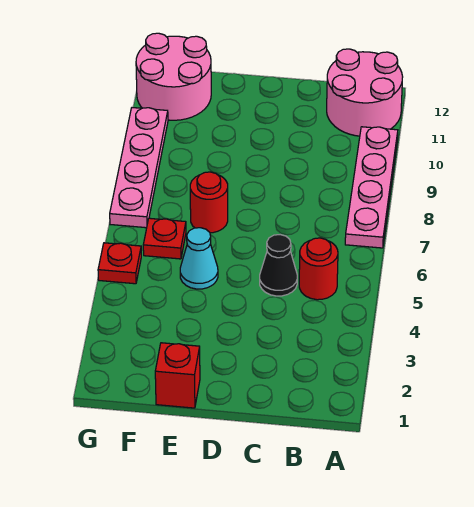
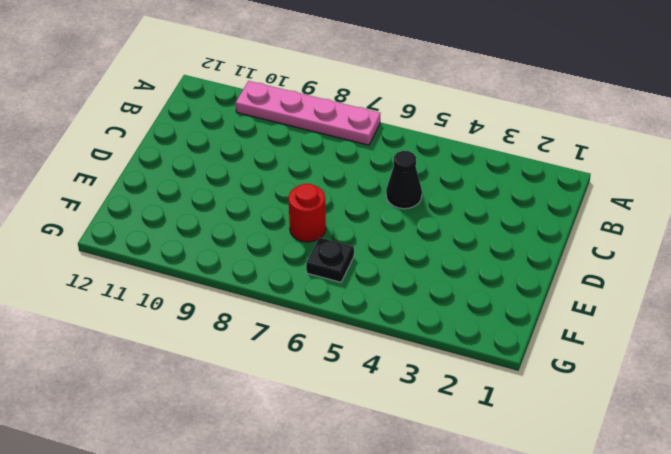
black 1x1 plate [306,238,354,282] -> red 1x1 plate [143,218,186,259]
none -> pink 2x2 round brick [327,49,403,136]
none -> red 1x1 round brick [299,238,338,300]

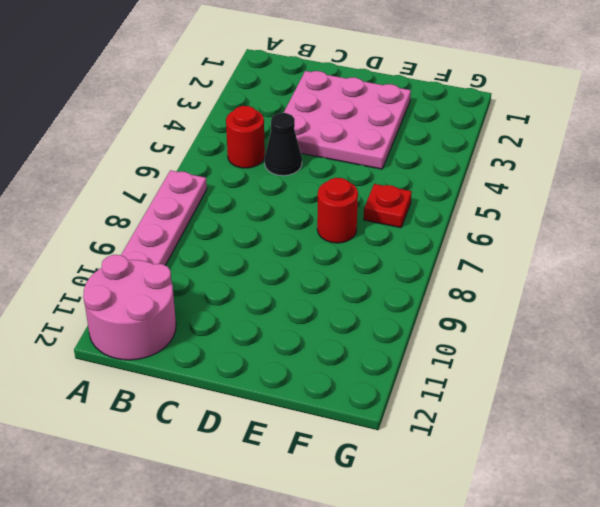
pink 3x3 plate [284,71,411,169] -> none
none -> red 1x1 brick [155,343,200,408]
none -> cyan 1x1 cone [180,228,218,289]

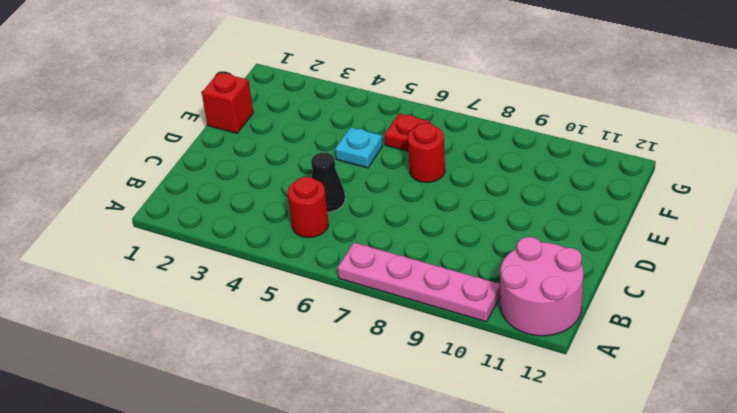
cyan 1x1 plate [335,127,383,168] -> cyan 1x1 cone [180,228,218,289]
none -> pink 2x2 round brick [136,33,211,120]
none -> red 1x1 plate [98,243,141,284]

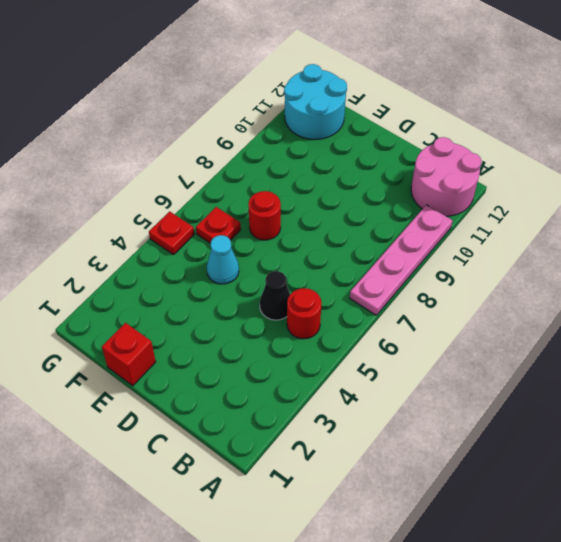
cyan 2x2 round brick [284,64,347,139] -> pink 2x2 round brick [136,33,211,120]
none -> pink 1x4 plate [110,108,168,228]

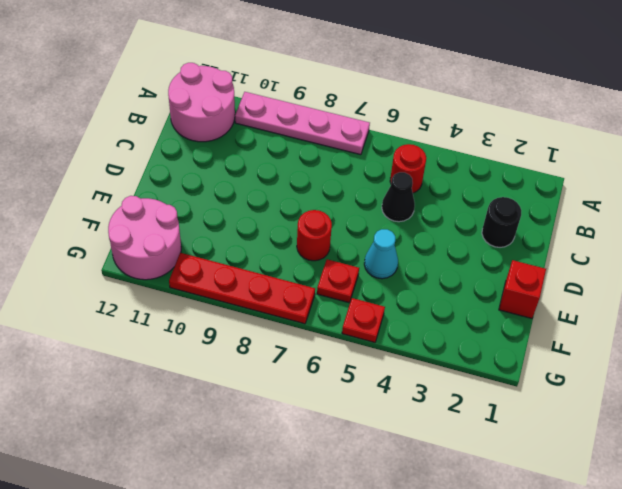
black 1x1 round brick [482,197,521,247] -> none
red 1x4 plate [169,253,315,324] -> pink 1x4 plate [110,108,168,228]

